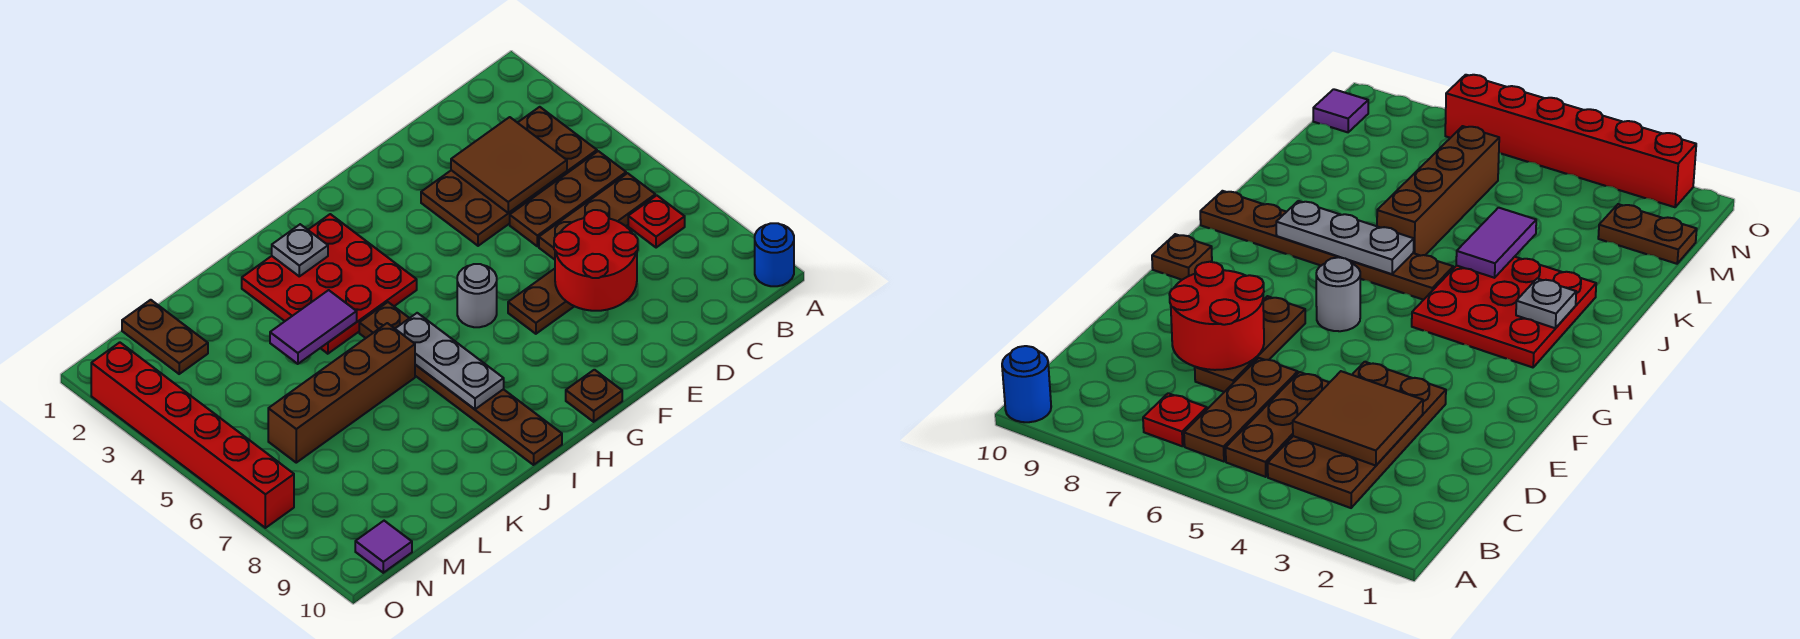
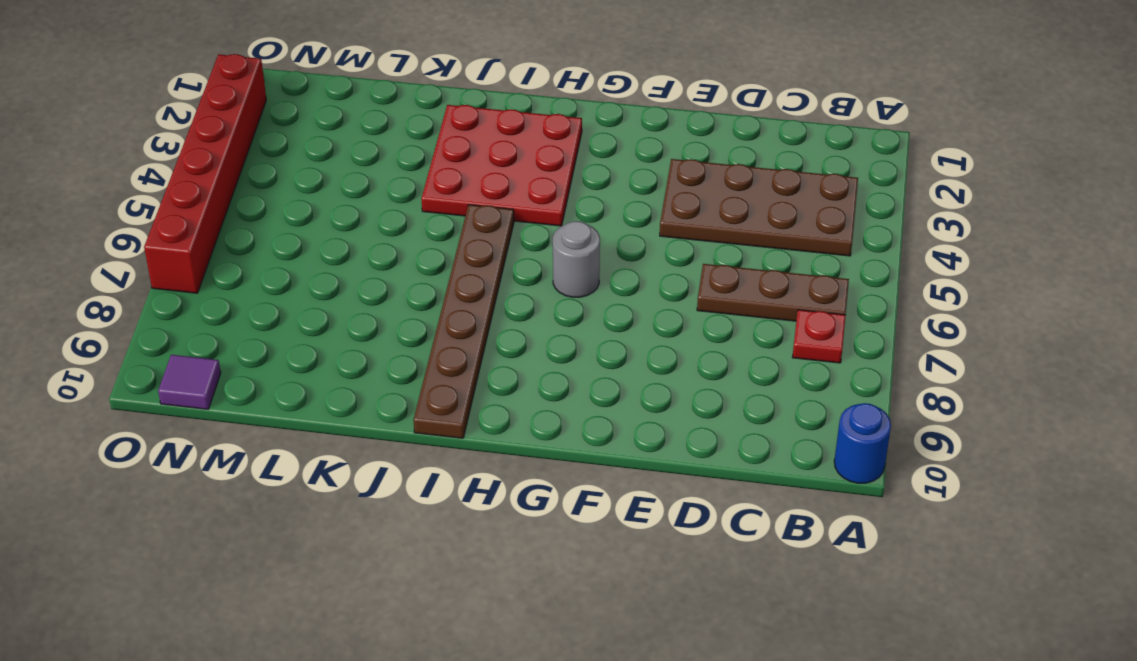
none -> brown 1x3 plate [510,151,626,246]
none -> brown 1x3 plate [508,269,574,334]
none -> brown 1x1 plate [566,370,622,422]

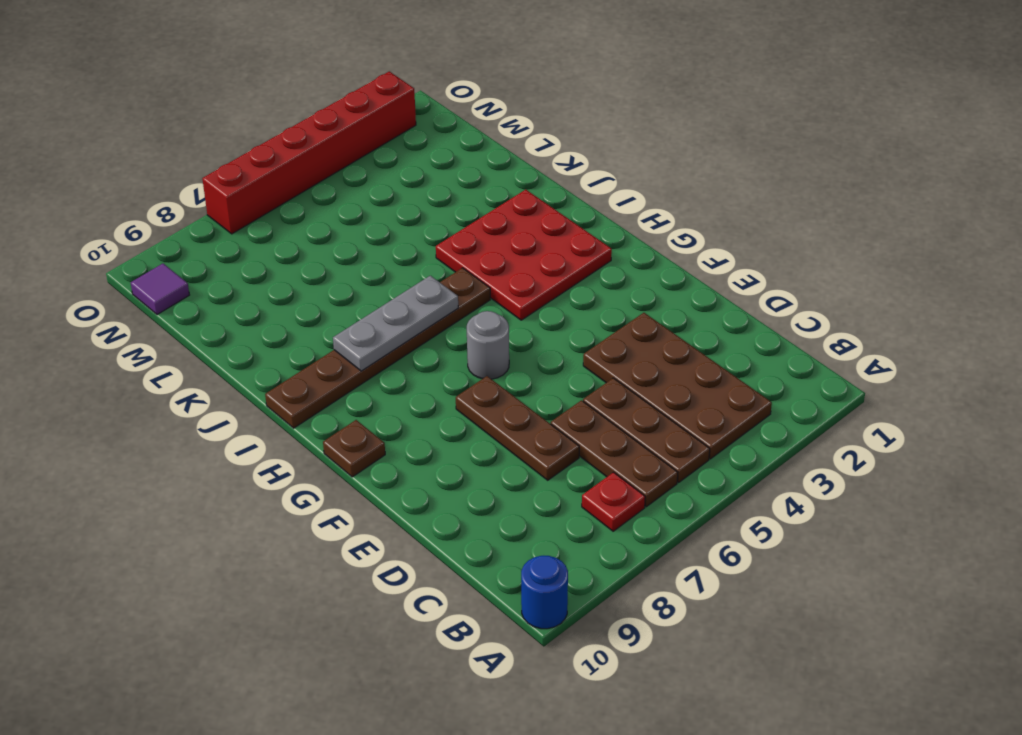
none -> brown 1x4 brick [268,323,415,463]
none -> brown 1x2 plate [122,300,208,374]
none -> brown 2x2 tile [451,117,567,213]

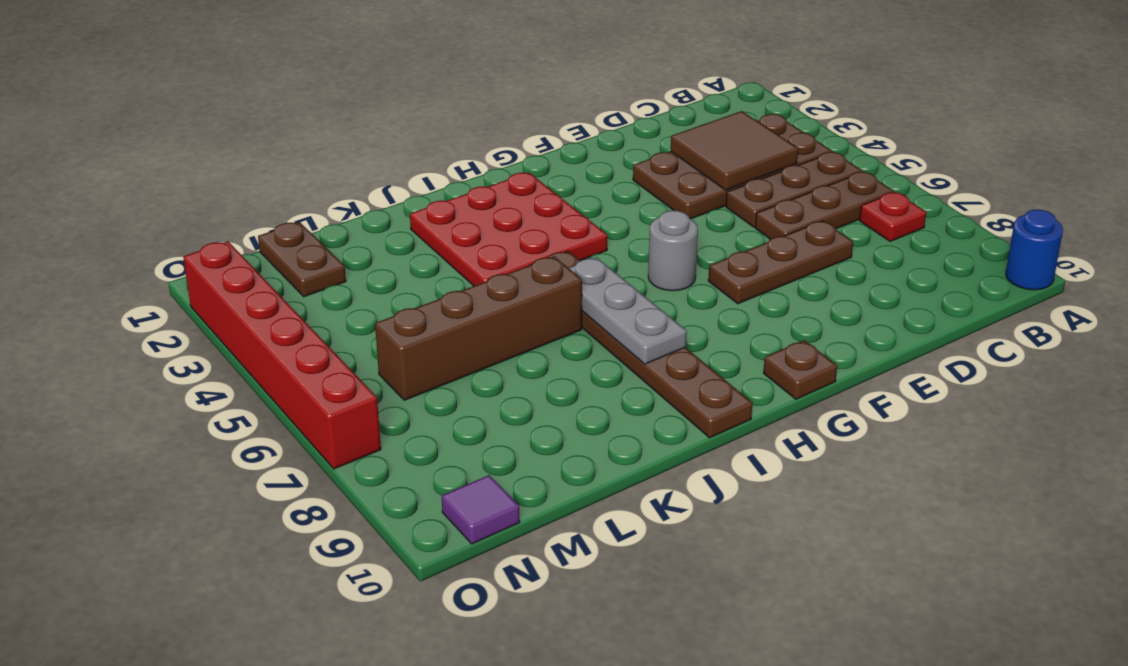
none -> red 2x2 round brick [554,210,638,311]
none -> grey 1x1 plate [272,224,328,276]
none -> purple 1x2 tile [270,290,357,364]

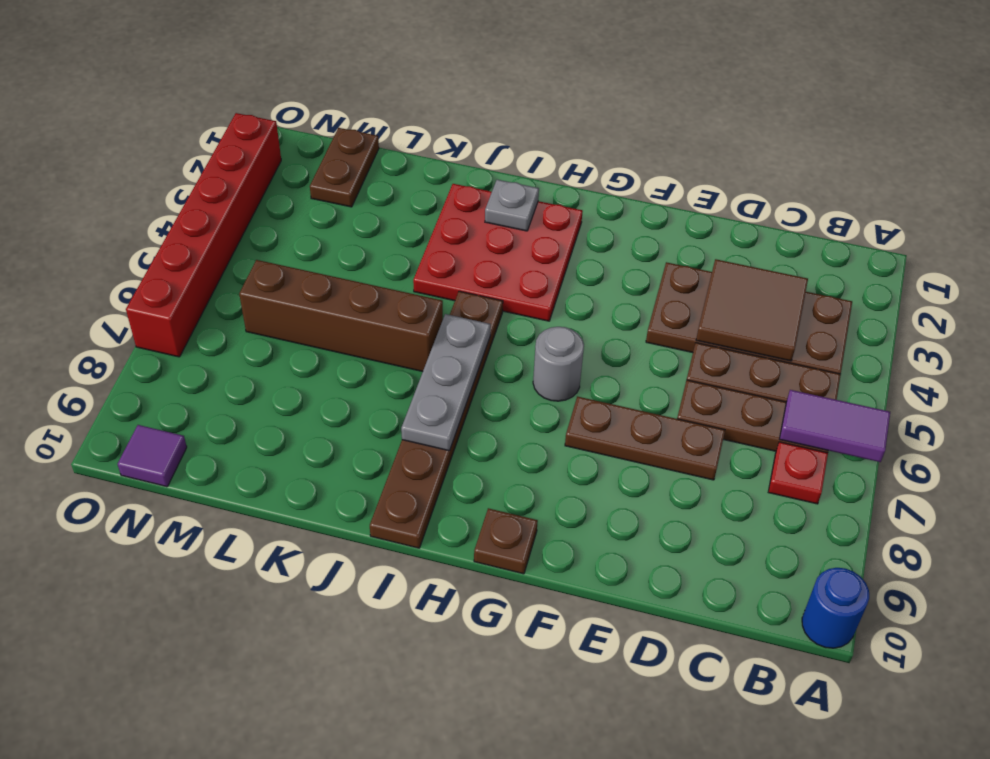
purple 1x2 tile [779,390,890,462] -> purple 1x2 tile moved to [270,290,357,364]
none -> red 2x2 round brick [554,210,638,311]

